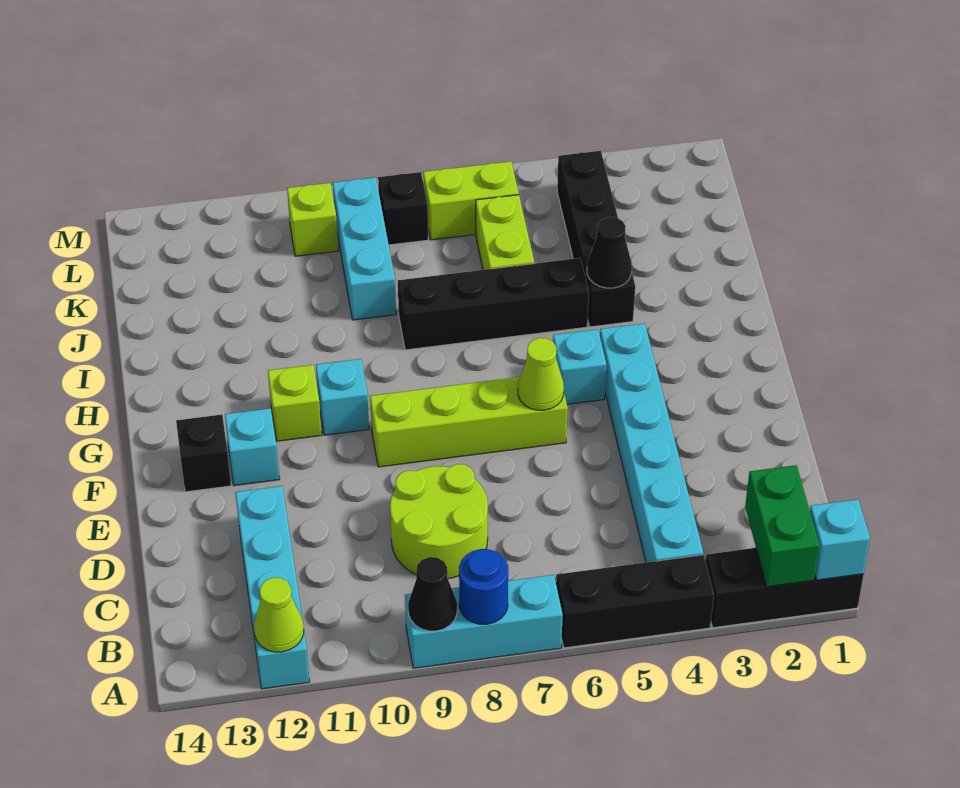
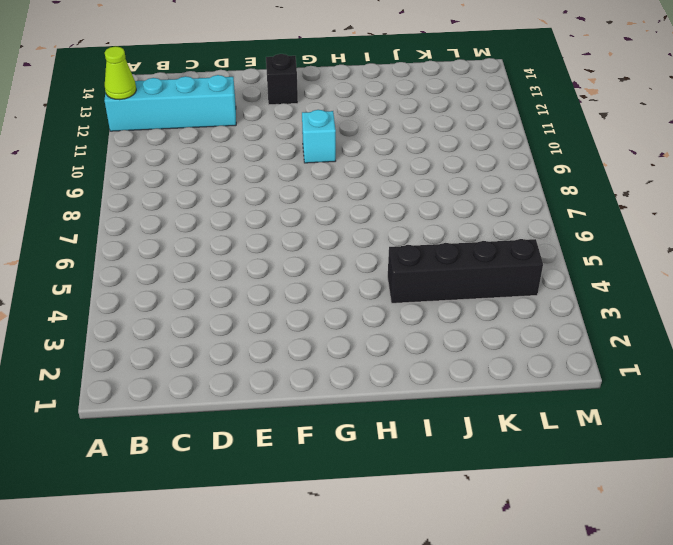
none -> black 1x3 brick [706,548,864,628]
none -> black 1x3 brick [556,555,714,648]
none -> cyan 1x3 brick [405,575,563,668]

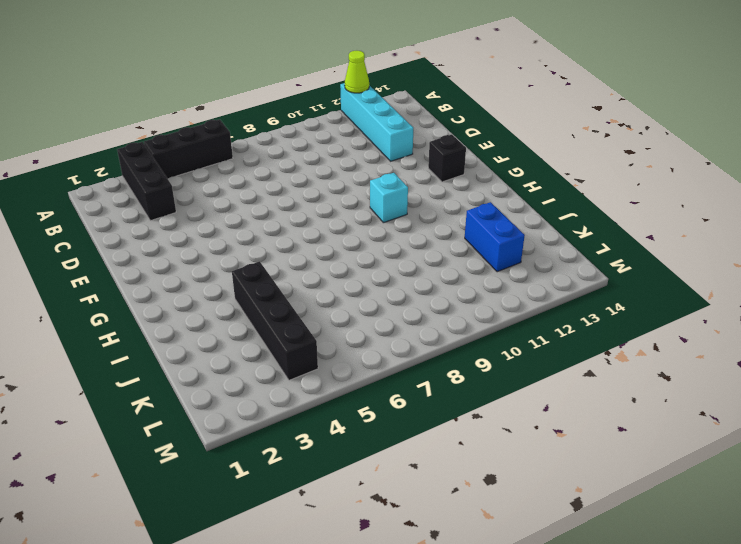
black 1x3 brick [117,142,176,221] -> black 1x3 brick turned to [706,548,864,628]
blue 1x2 brick [465,202,525,272] -> none
none -> cyan 1x3 brick [405,575,563,668]
none -> cyan 1x6 brick [600,323,703,562]
none -> lime 2x2 round brick [390,464,488,579]

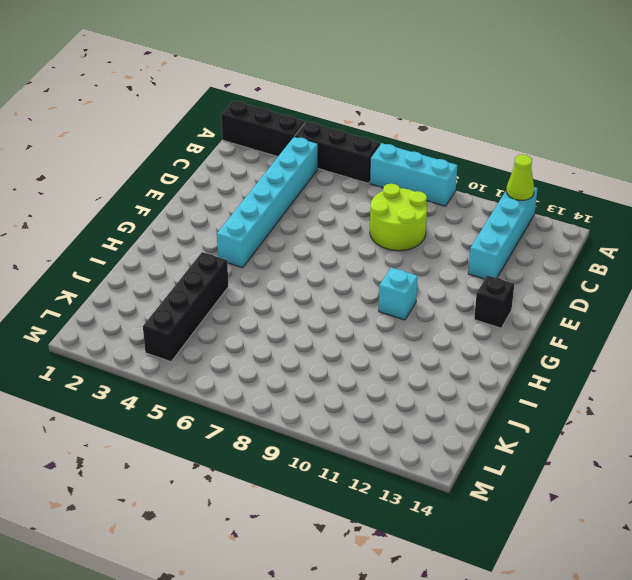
none -> lime 1x4 brick [370,377,568,467]
none -> cyan 1x1 brick [225,408,280,486]
none -> cyan 1x1 brick [553,329,606,404]

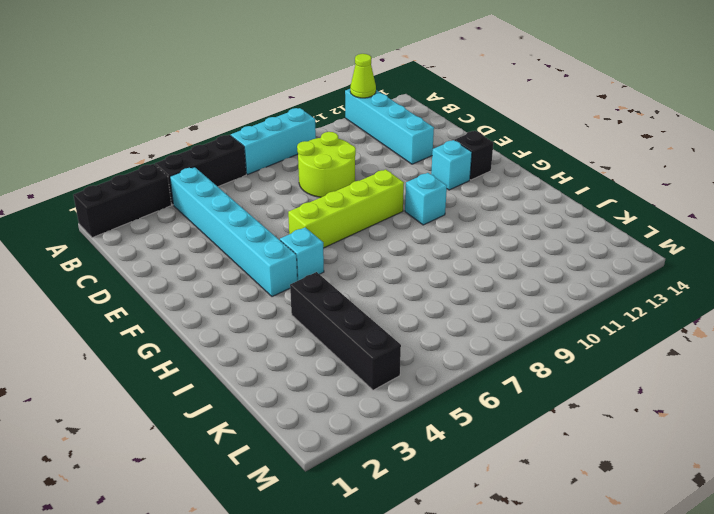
none -> lime 1x1 brick [268,365,322,441]
none -> black 1x4 brick [398,258,589,350]
none -> lime 1x2 brick [476,195,534,270]

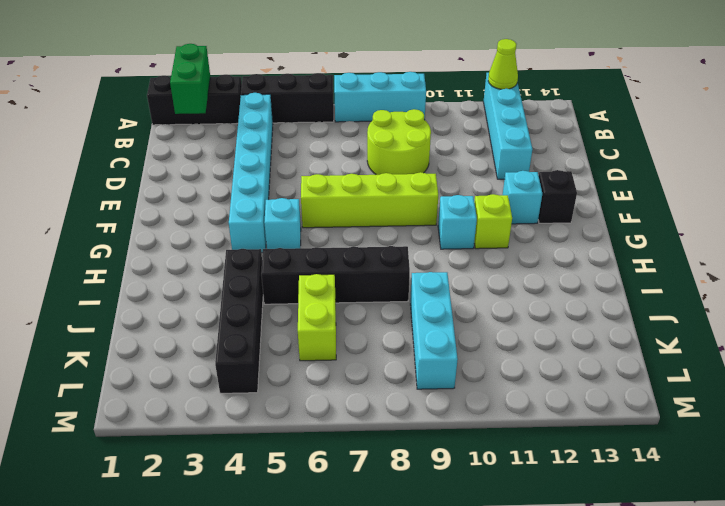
none -> lime 1x2 brick [423,161,519,240]
none -> black 1x1 brick [378,172,428,245]
none -> lime 1x1 brick [287,183,338,256]

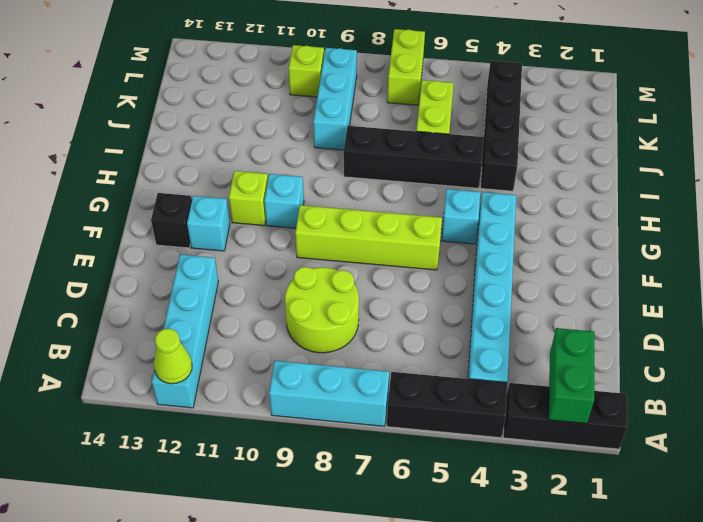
lime 1x2 brick [387,29,425,105] -> lime 1x2 brick turned to [423,161,519,240]
none -> black 1x1 brick [378,172,428,245]
none -> cyan 1x1 brick [810,499,870,580]
none -> blue 1x1 round brick [459,549,508,624]

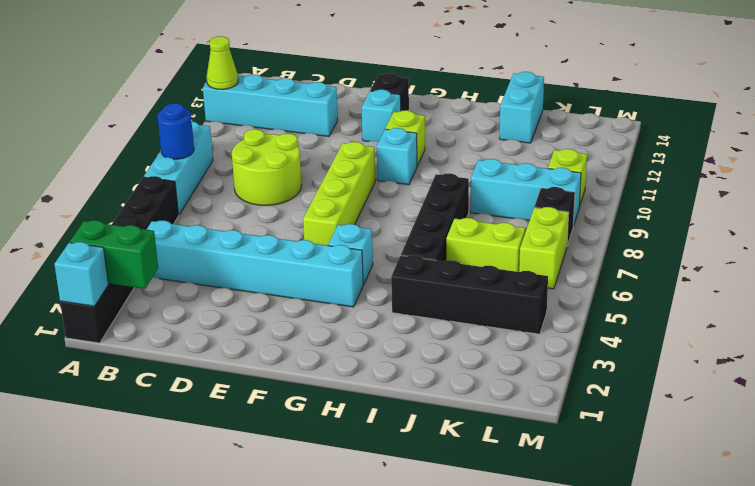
cyan 1x2 brick [500,72,544,143] -> none
none -> black 1x1 cone [408,557,457,631]
none -> lime 1x1 cone [518,338,564,410]
none -> black 1x1 cone [587,217,632,288]

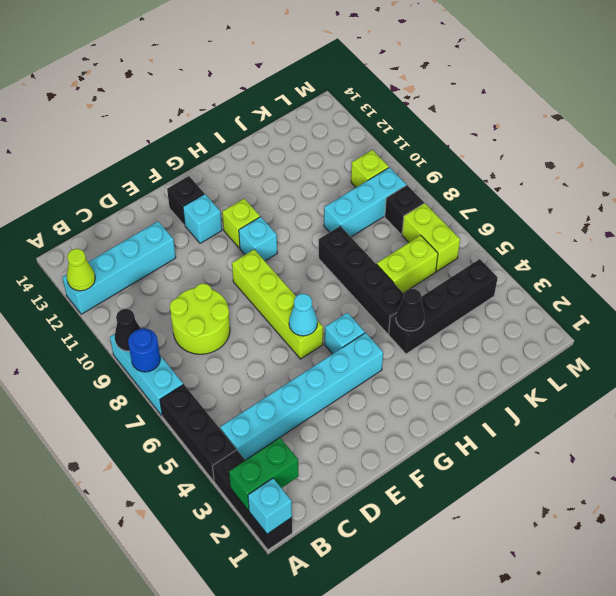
cyan 1x1 cone [289,294,317,336] -> lime 1x1 cone [518,338,564,410]

